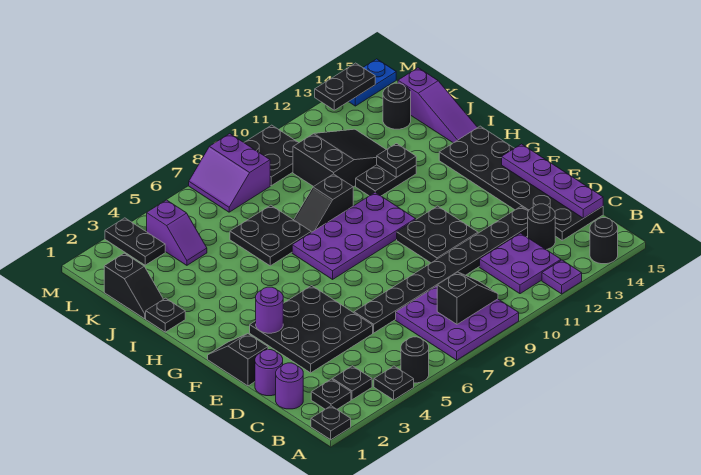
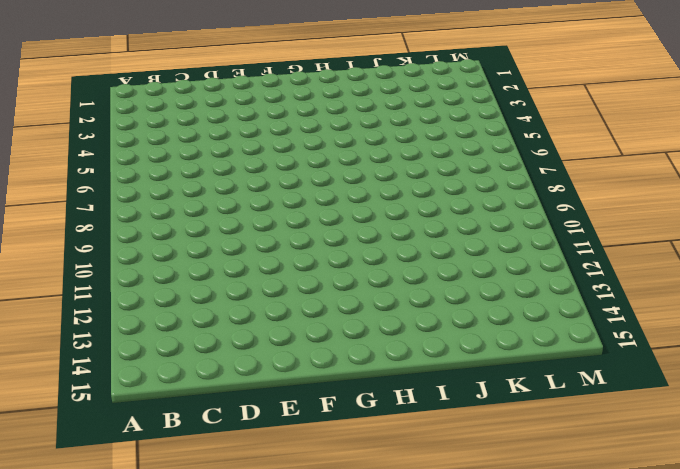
none -> black 1x1 plate [311,406,351,440]
none -> black 1x1 plate [374,366,414,400]
none -> black 1x1 round brick [401,337,429,383]
none -> purple 3x3 plate [396,286,519,360]

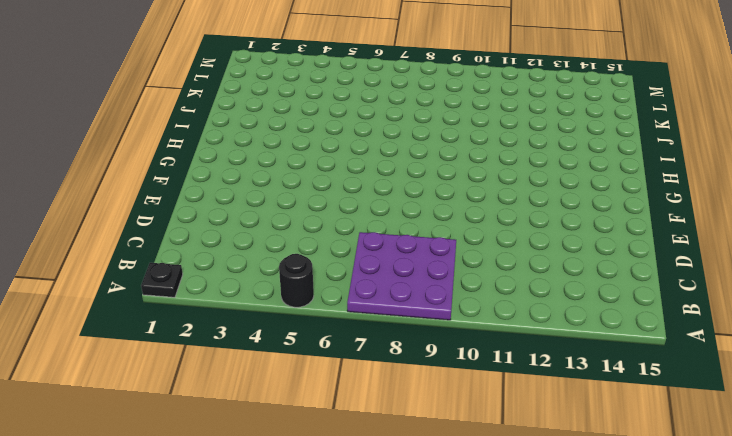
none -> black 1x1 plate [374,366,414,400]
none -> purple 1x1 plate [542,260,582,294]
none -> black 1x1 round brick [590,218,618,264]
none -> black 1x1 plate [311,379,351,409]

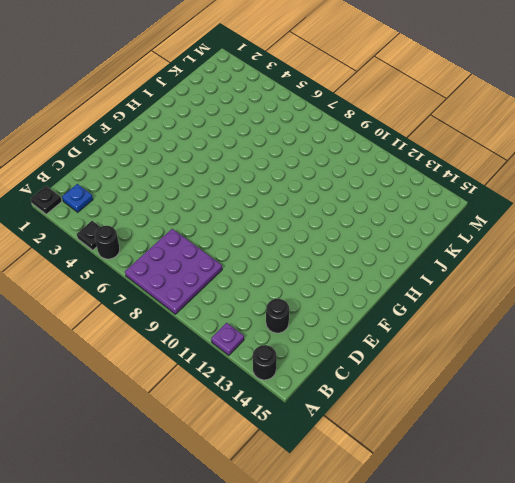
blue 1x1 plate [62,184,93,212] -> black 1x1 plate [311,379,351,409]
none -> black 1x1 plate [332,366,372,400]
none -> purple 2x2 plate [480,233,561,294]
none -> purple 1x1 round brick [276,363,303,409]
none -> black 2x6 plate [439,126,603,240]

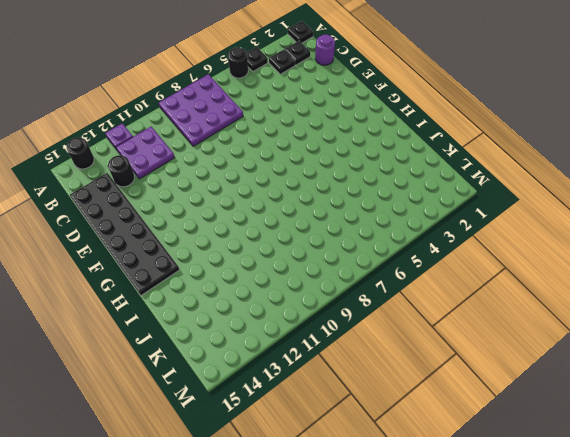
none -> purple 1x1 round brick [255,350,283,396]
none -> black 3x3 plate [250,286,373,373]
none -> black 1x8 plate [354,207,528,333]
none -> black 1x2 slope [208,334,268,386]

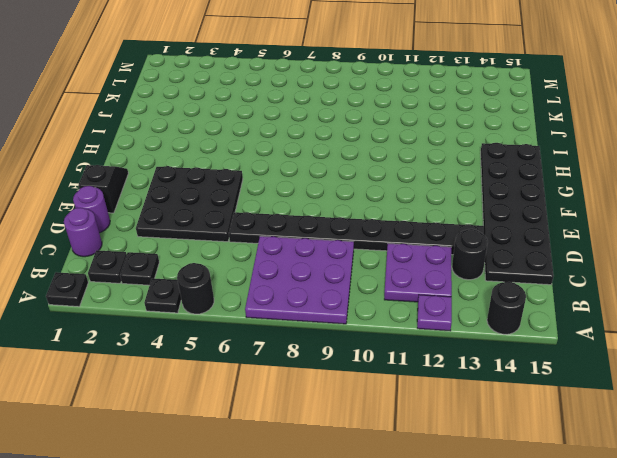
none -> black 2x2 plate [397,206,478,263]
none -> purple 2x4 plate [292,192,416,279]
none -> black 1x1 plate [146,298,185,332]
none -> black 2x2 plate [230,205,311,266]

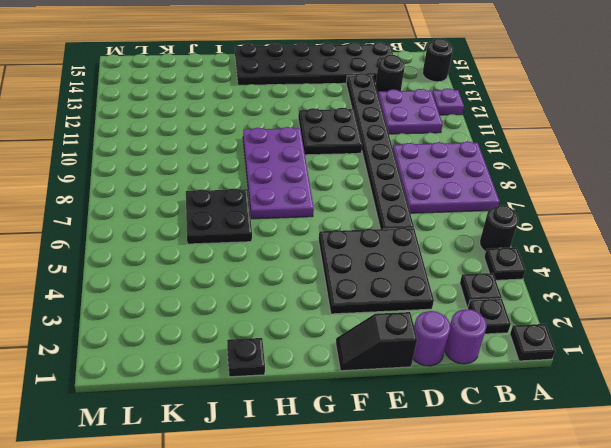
none -> black 1x2 slope [294,174,353,232]
none -> black 1x2 plate [356,165,416,196]
none -> purple 1x3 slope [398,68,478,143]
none -> black 1x2 slope [104,253,163,319]

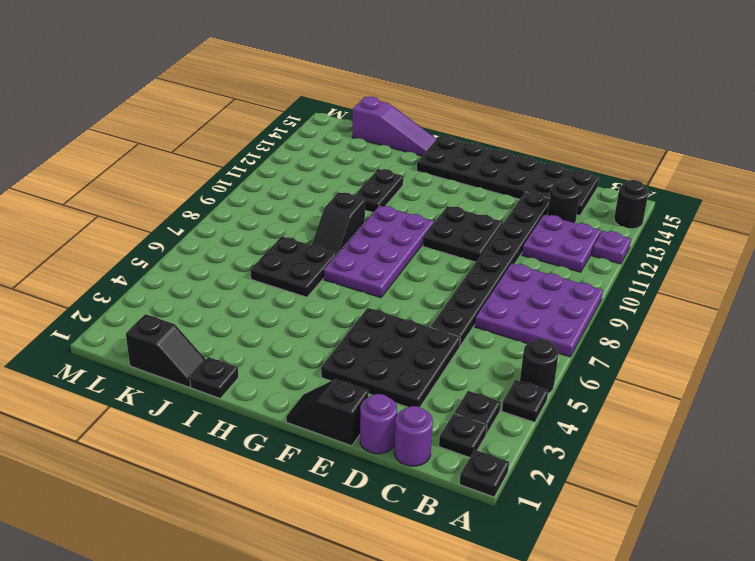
none -> black 2x3 slope [293,129,386,187]
none -> purple 1x2 slope [147,200,207,265]
none -> black 1x1 round brick [383,83,411,129]
none -> black 1x2 plate [105,218,165,265]

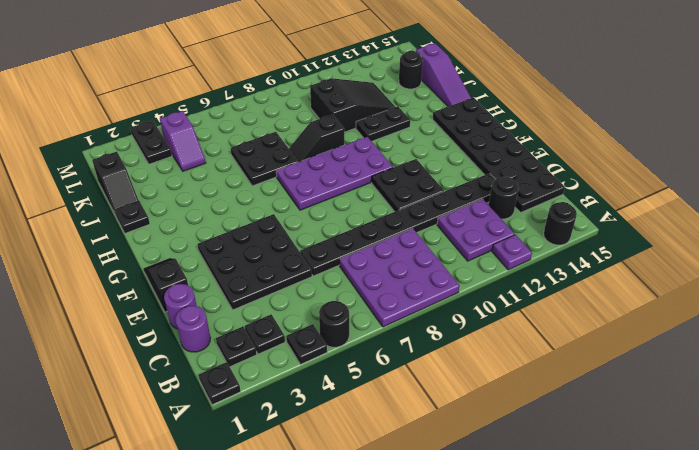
none -> purple 2x2 slope [189,134,270,212]
none -> black 2x2 plate [244,125,299,186]
none -> blue 1x2 plate [349,59,396,106]
none -> black 1x2 slope [437,272,498,324]

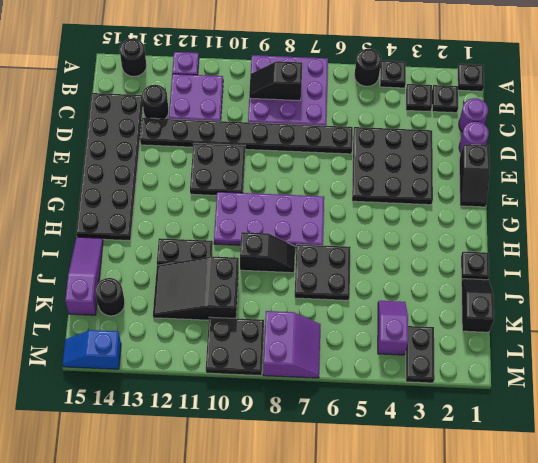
blue 1x2 slope [63,330,121,369] -> blue 1x2 plate [349,59,396,106]
none -> purple 1x4 plate [502,144,603,218]
none -> purple 1x1 round brick [256,287,283,333]
none -> black 1x1 plate [377,144,416,177]
none -> black 1x2 plate [315,63,375,110]

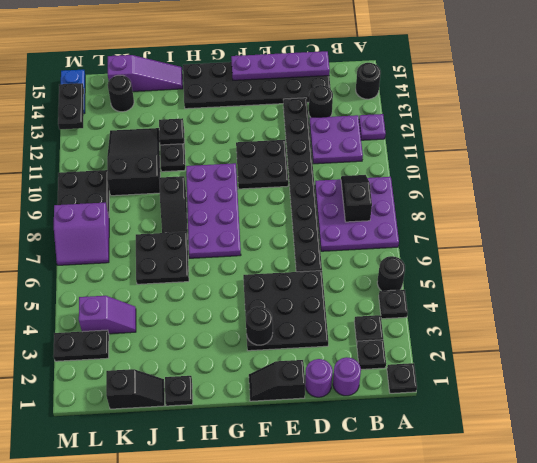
black 1x1 round brick [246,307,273,345] -> purple 1x1 round brick [256,287,283,333]

